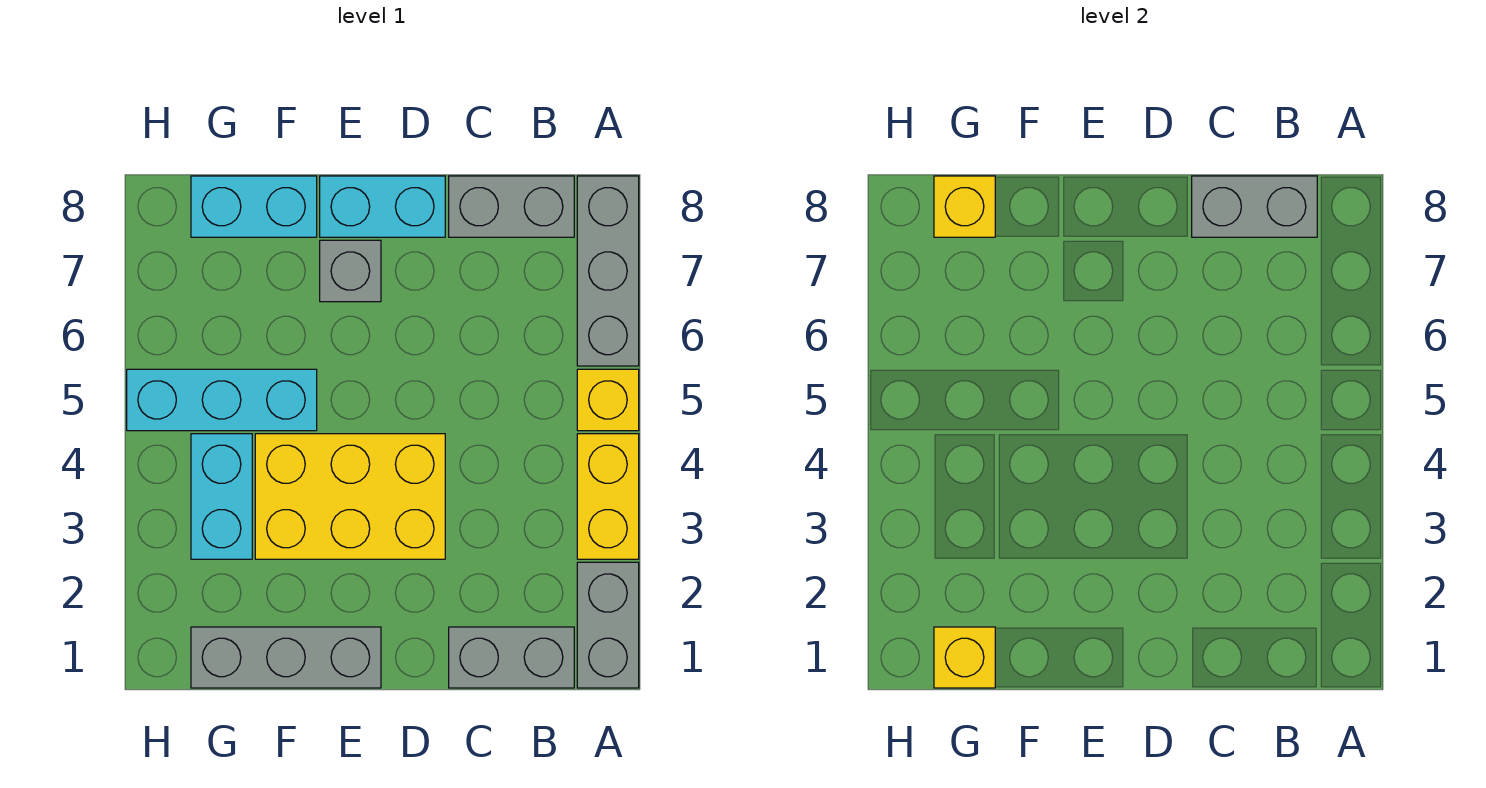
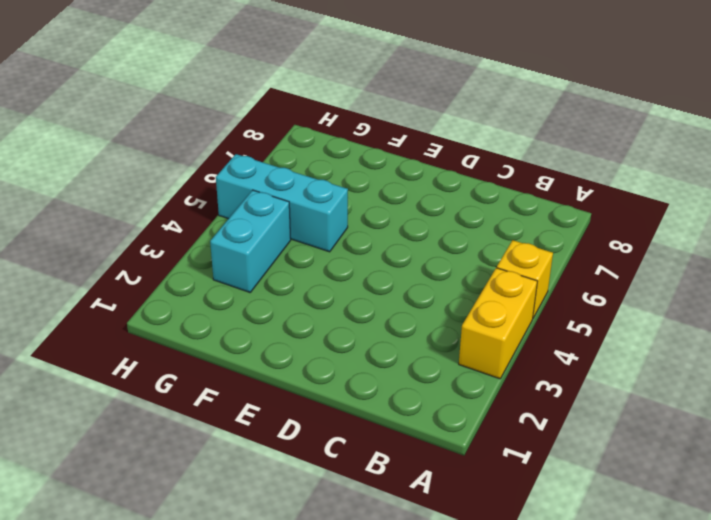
none -> grey 1x2 brick [577,562,639,688]
none -> grey 1x3 brick [577,176,639,366]
none -> grey 1x2 brick [449,627,574,688]

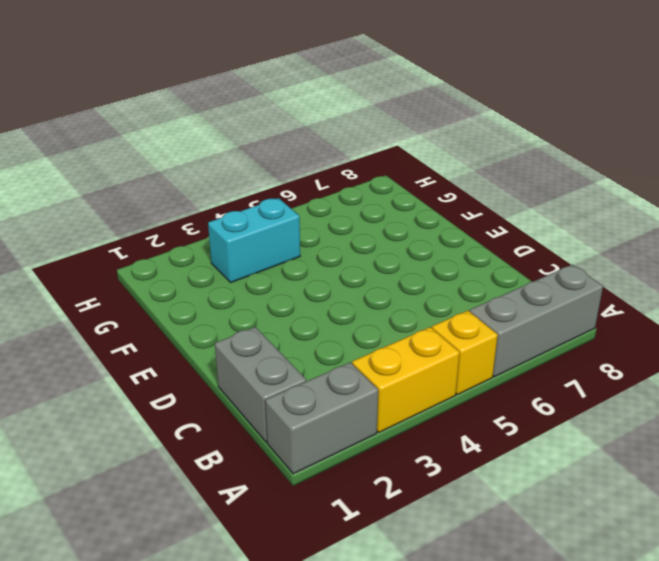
none -> grey 1x2 brick [449,176,574,237]
none -> yellow 2x3 brick [255,434,445,559]
none -> cyan 1x2 brick [320,176,445,237]

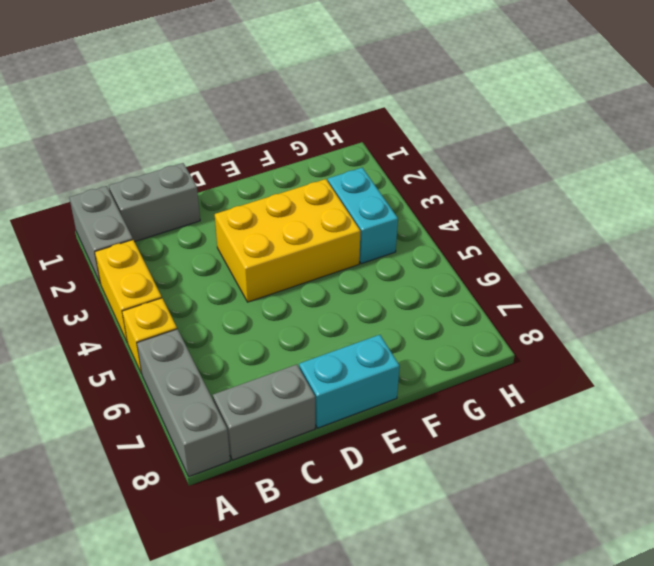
none -> grey 1x3 brick [191,627,381,688]
none -> grey 1x1 brick [320,240,381,302]
none -> cyan 1x3 brick [127,369,317,431]

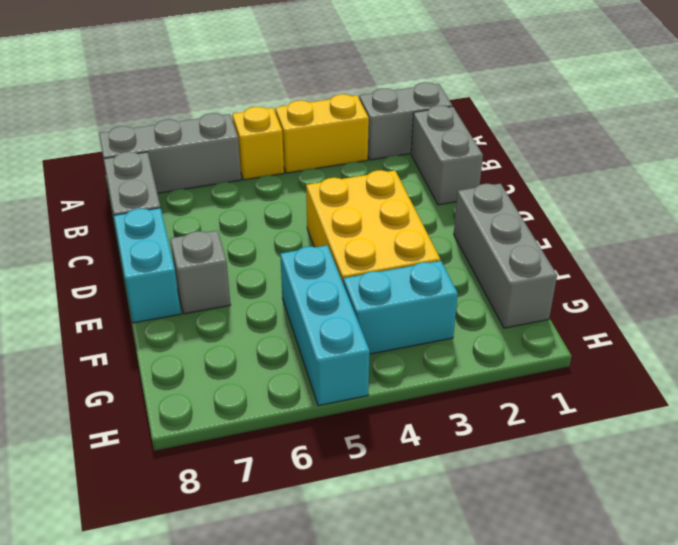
none -> cyan 1x2 brick [191,176,317,237]
none -> grey 1x2 brick [1192,176,1317,237]
none -> yellow 1x1 brick [934,627,995,688]

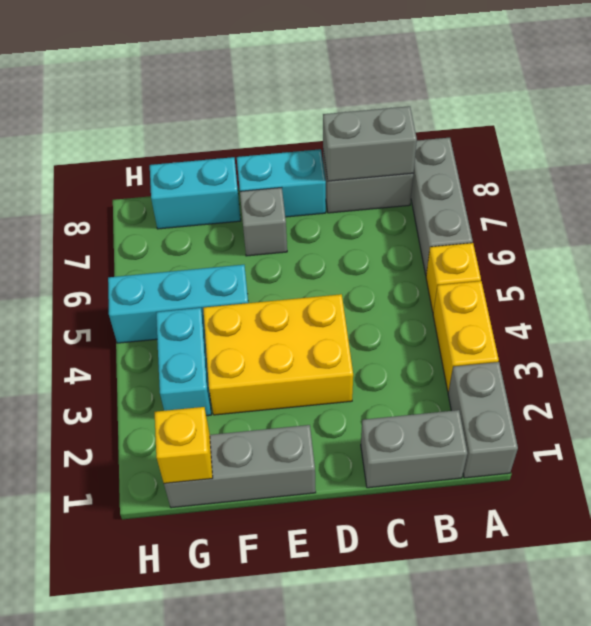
none -> yellow 1x1 brick [934,176,995,237]

